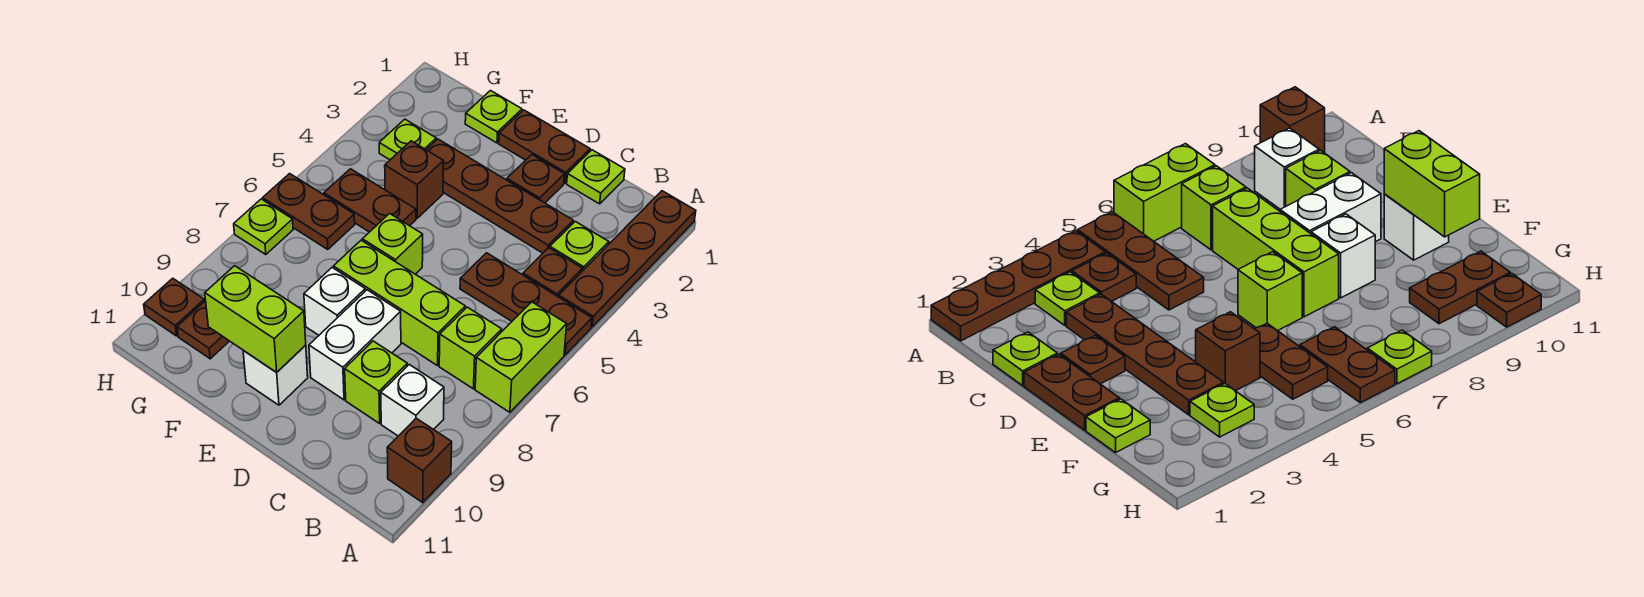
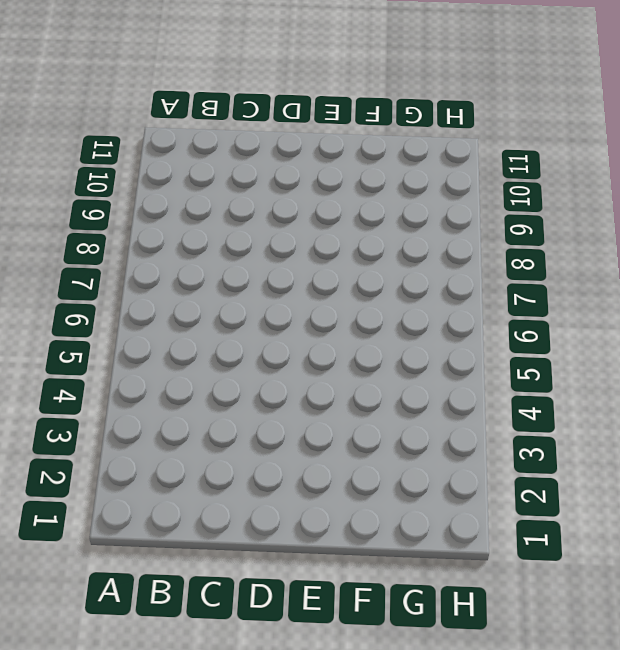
none -> brown 1x4 plate [559,191,696,327]
none -> brown 1x3 plate [460,253,592,355]
none -> lime 1x2 brick [475,302,567,412]

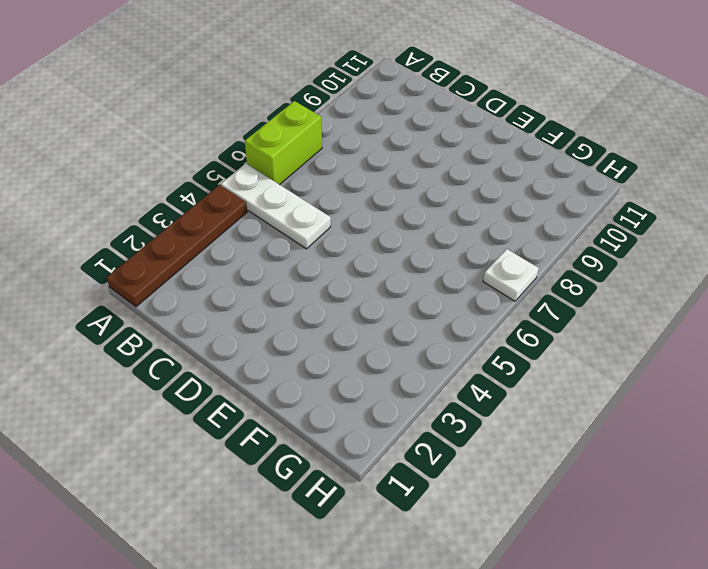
white 1x3 plate [221,163,331,249] -> brown 1x3 plate [460,253,592,355]
white 1x1 plate [483,249,539,301] -> lime 1x1 plate [234,199,293,255]
none -> brown 1x1 brick [387,418,452,503]
none -> lime 1x1 plate [550,221,609,271]
none -> brown 1x1 plate [523,248,582,297]

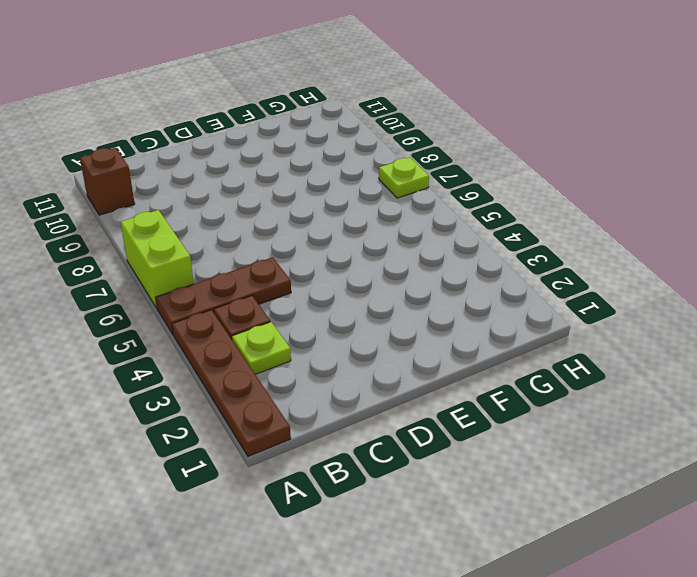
none -> lime 1x1 brick [439,307,502,389]
none -> white 1x1 brick [381,365,444,436]
none -> lime 1x1 plate [567,150,625,204]

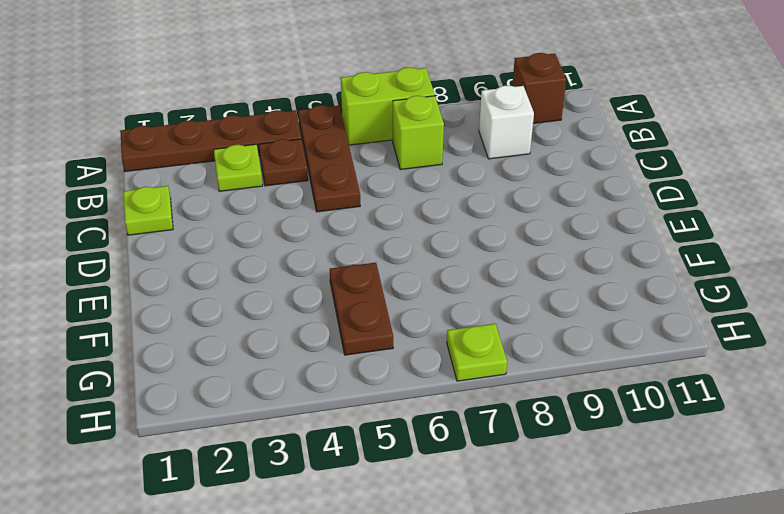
none -> brown 1x4 plate [427,139,573,253]
none -> lime 1x3 brick [333,240,465,366]
none -> lime 1x1 brick [345,341,407,423]

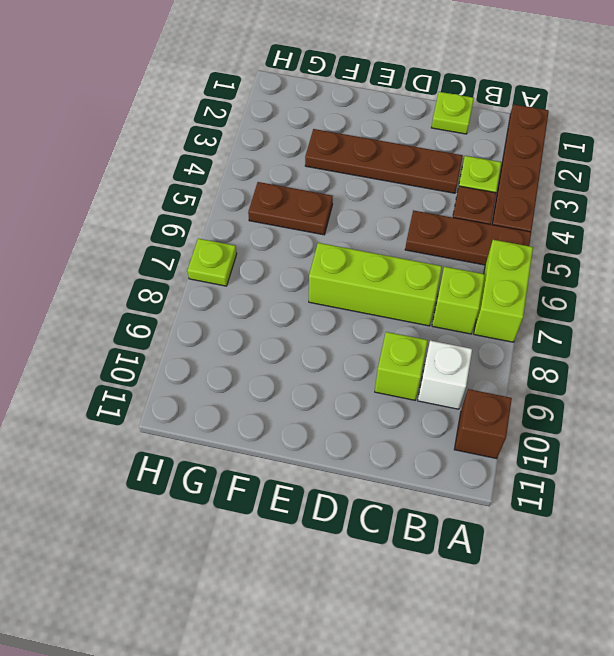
none -> brown 1x2 plate [499,110,590,183]
none -> brown 1x1 plate [507,155,565,203]
none -> white 1x2 brick [309,290,401,400]

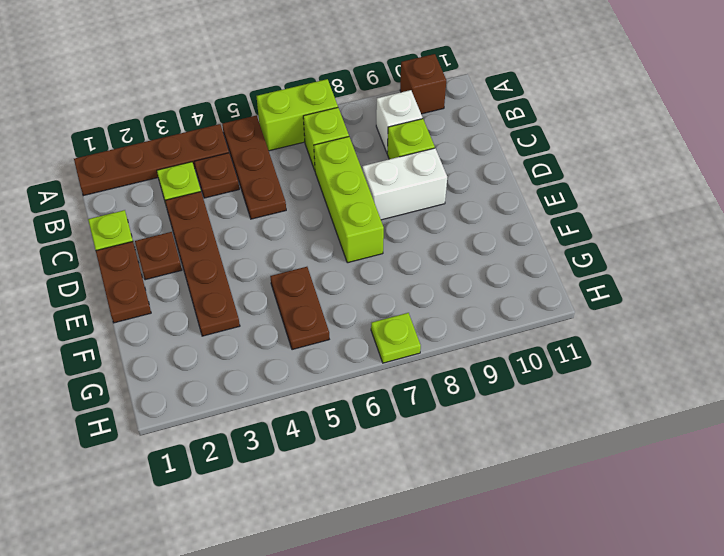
none -> lime 1x1 brick [362,214,423,274]
none -> white 1x1 brick [304,268,365,335]
none -> white 1x1 brick [243,345,308,405]

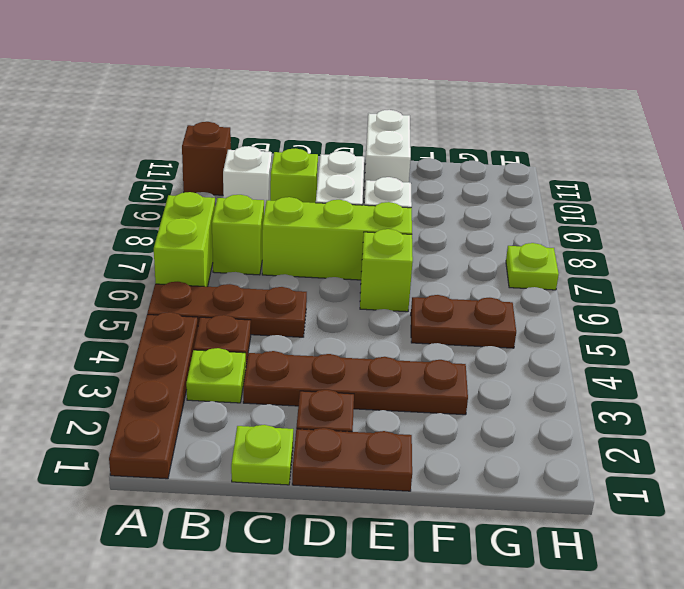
white 1x2 brick [364,110,411,202] -> white 1x1 brick [243,345,308,405]
none -> lime 1x1 plate [465,91,522,143]
none -> brown 1x1 brick [385,141,443,218]
none -> lime 1x1 plate [379,119,436,160]

